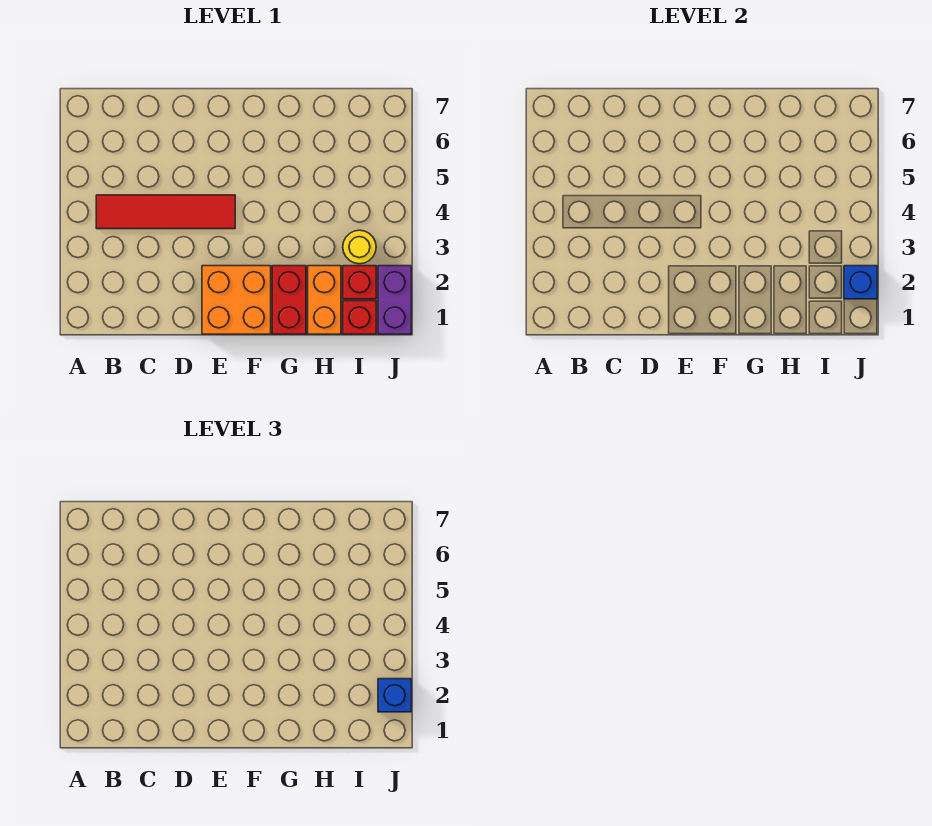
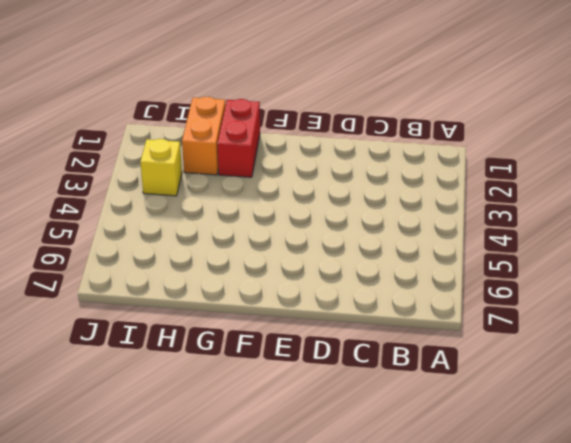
yellow 1x1 brick [140,139,182,196] -> yellow 1x1 round brick [343,230,376,264]
none -> red 1x4 tile [96,195,235,229]
none -> orange 2x2 brick [202,266,271,334]

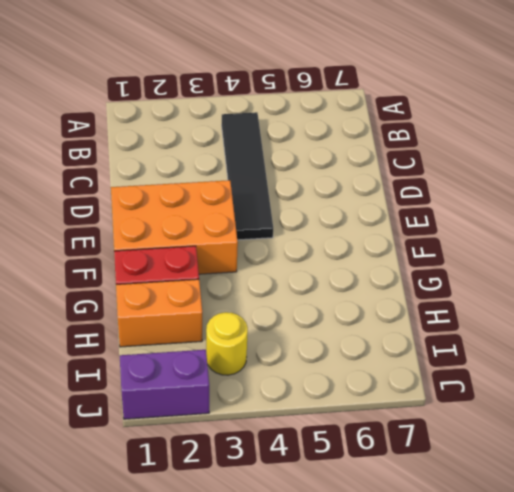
black 1x4 tile [222,112,273,240] -> red 1x4 tile [96,195,235,229]
orange 2x3 brick [111,180,238,274] -> orange 2x2 brick [202,266,271,334]
none -> red 1x1 brick [343,301,376,334]
none -> red 1x1 brick [343,266,376,299]

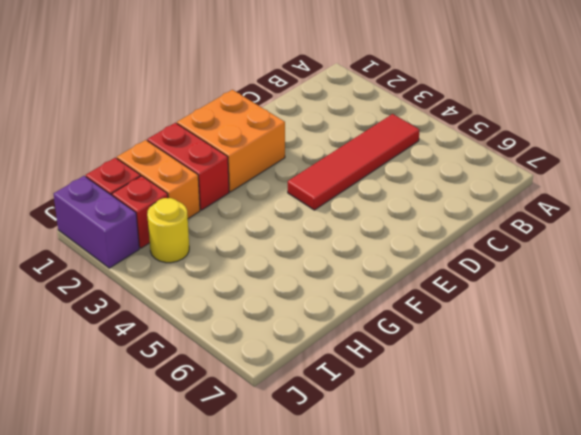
none -> blue 1x1 brick [844,266,877,299]
none -> blue 1x1 brick [378,679,411,712]

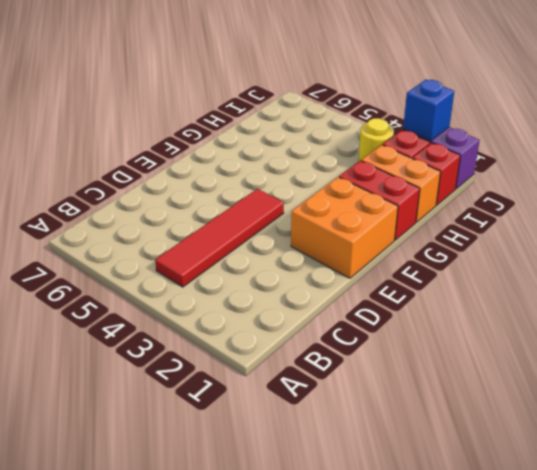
none -> blue 1x1 brick [378,679,411,712]

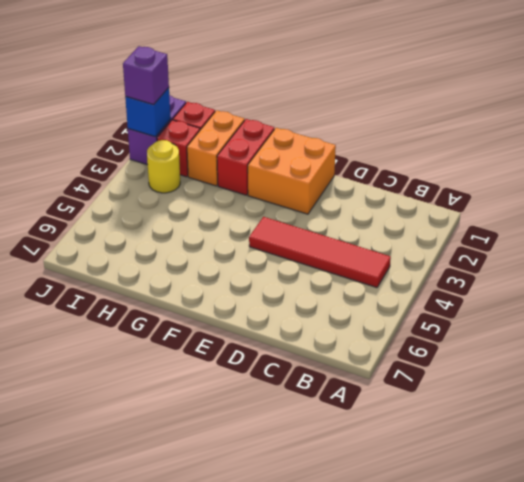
purple 1x1 brick [123,46,169,105] -> blue 1x1 brick [378,679,411,712]

